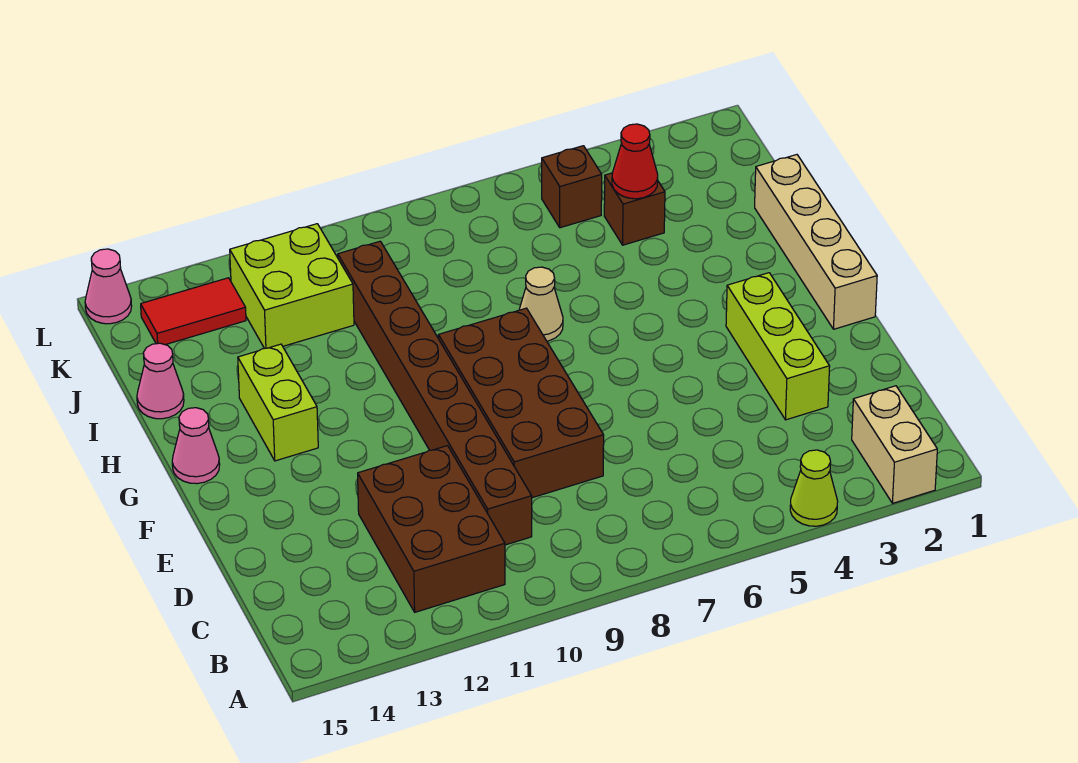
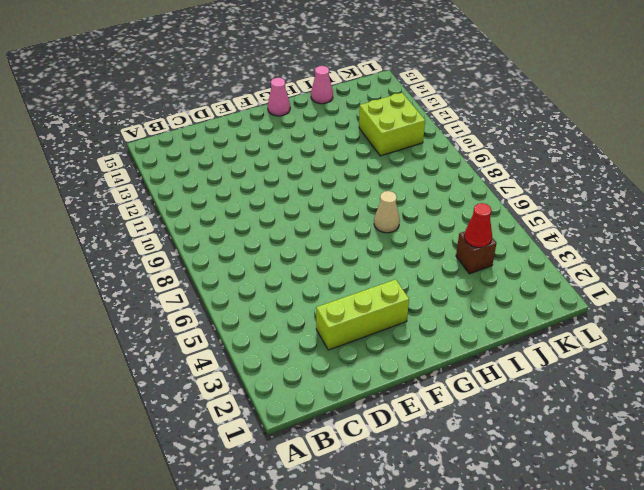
none -> tan 1x2 brick [852,386,937,503]
none -> lime 1x1 cone [790,450,838,526]
none -> brown 2x3 brick [358,446,505,612]

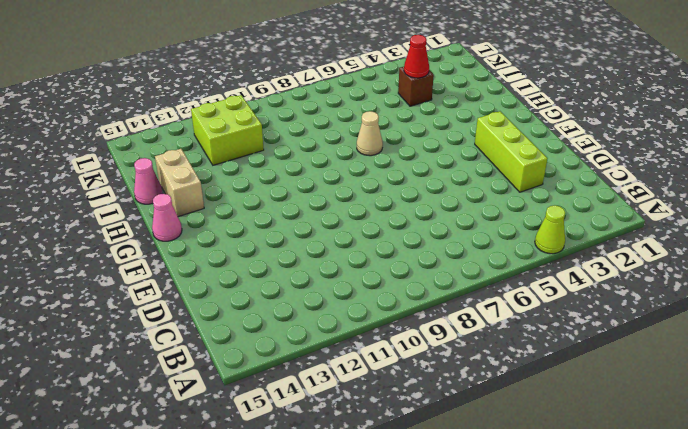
tan 1x2 brick [155,149,204,217] -> tan 1x2 brick moved to [852,386,937,503]
none -> brown 2x3 brick [358,446,505,612]
none -> brown 1x8 brick [338,241,532,545]
none -> brown 2x4 brick [438,308,604,498]

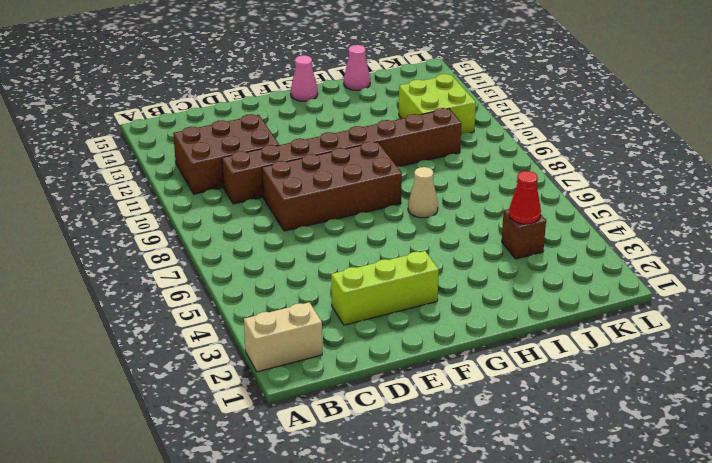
none -> lime 1x1 cone [790,450,838,526]
none -> tan 1x4 brick [755,155,877,329]
none -> lime 1x2 brick [238,344,318,461]

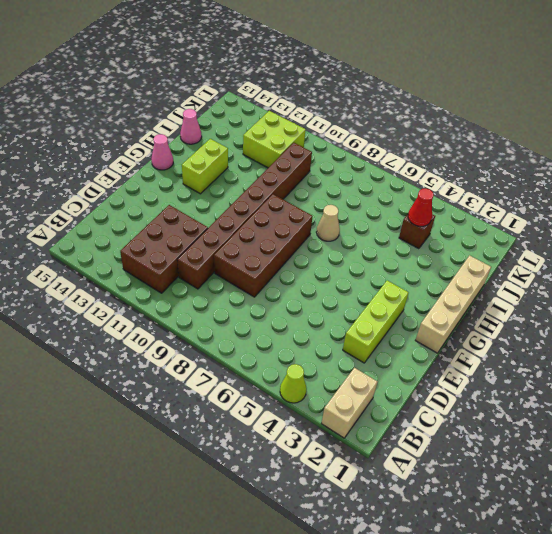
none -> brown 1x1 brick [542,146,602,228]
none -> red 1x2 tile [141,278,246,345]
none -> pink 1x1 cone [85,249,132,324]

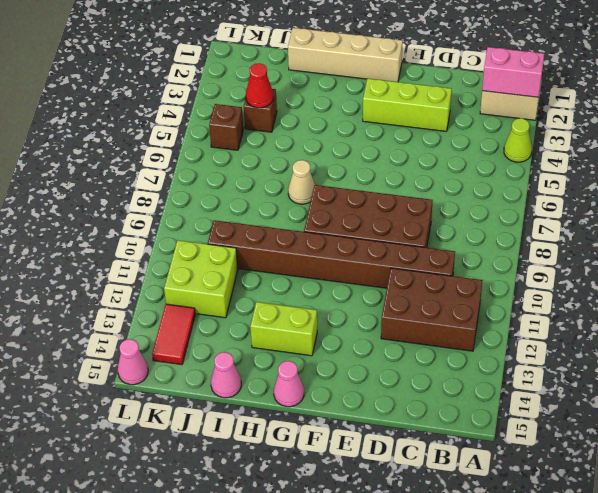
pink 1x2 brick [482,47,544,97] -> none

